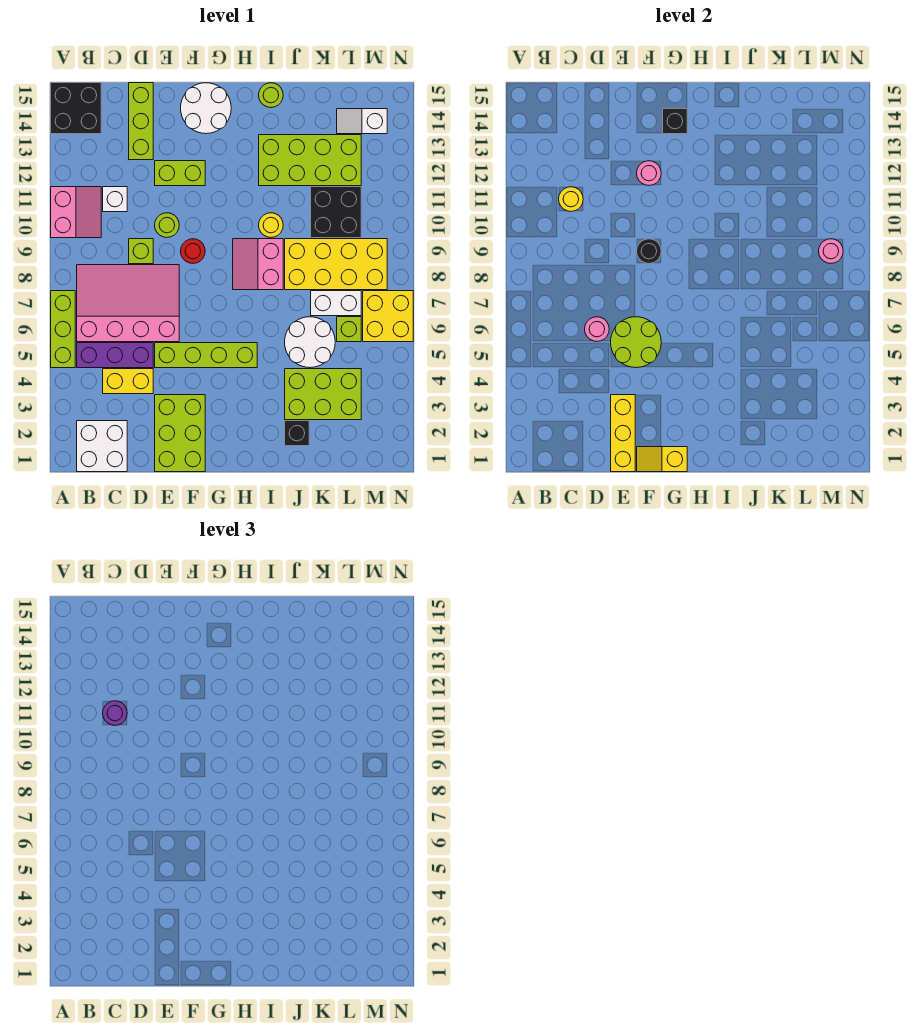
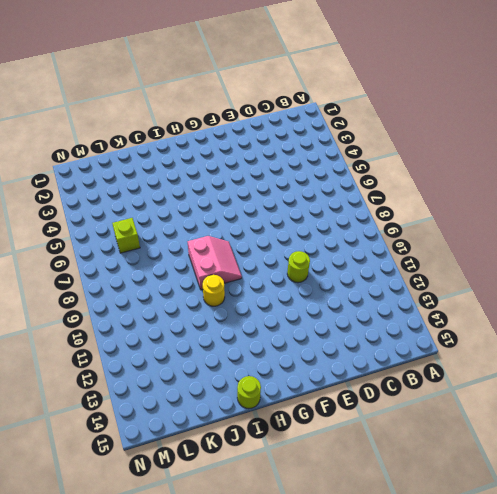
none -> lime 1x3 brick [51,291,75,368]
none -> pink 2x2 slope [51,187,101,238]
none -> black 2x2 brick [51,83,101,134]
none -> white 2x2 brick [77,421,127,472]

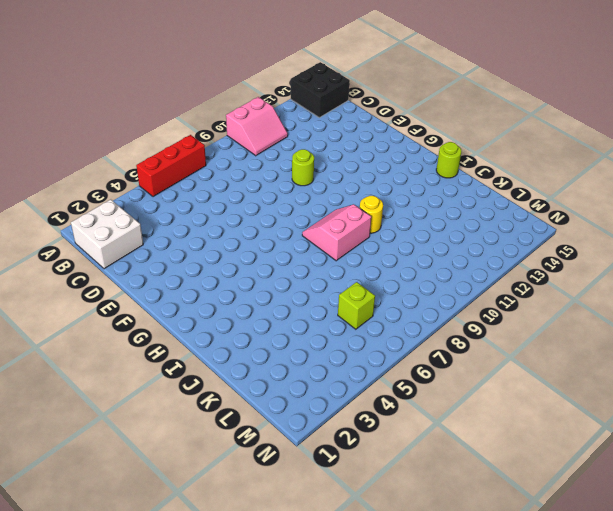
red 1x3 brick [136,135,206,197] -> lime 1x3 brick [51,291,75,368]
none -> purple 1x3 brick [77,343,153,368]
none -> pink 3x4 slope [77,265,179,342]
none -> yellow 1x2 brick [103,369,153,394]
none -> white 1x1 brick [103,187,127,212]

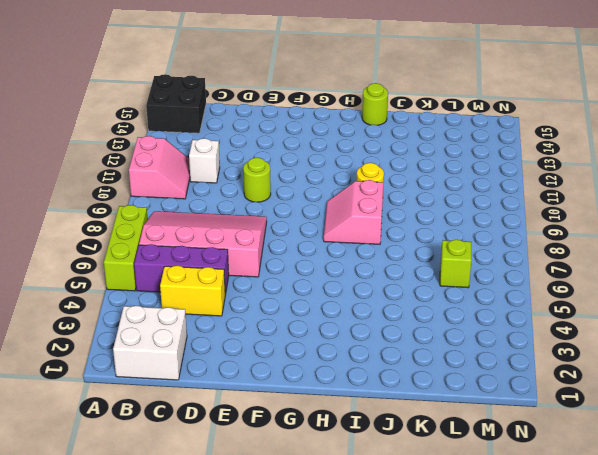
none -> lime 1x1 brick [129,239,153,264]
none -> lime 1x3 brick [129,83,153,160]
none -> lime 2x3 brick [155,395,205,472]
none -> lime 1x4 brick [155,343,257,368]

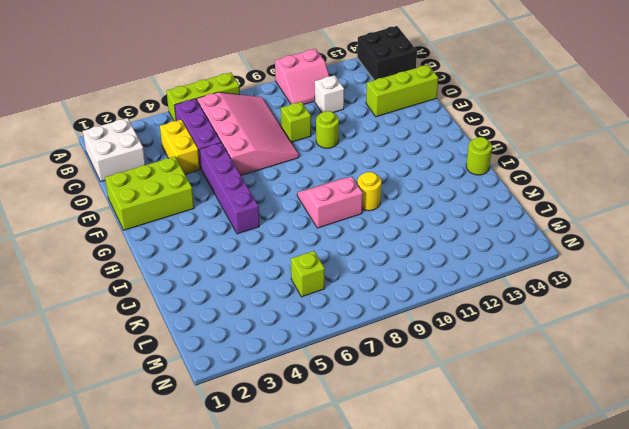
purple 1x4 brick [200,143,259,234] -> lime 1x4 brick [155,343,257,368]
none -> lime 1x2 brick [155,161,205,186]
none -> red 1x1 round brick [181,239,205,263]
none -> white 2x2 round brick [181,83,231,134]
none -> lime 2x4 brick [259,135,361,186]

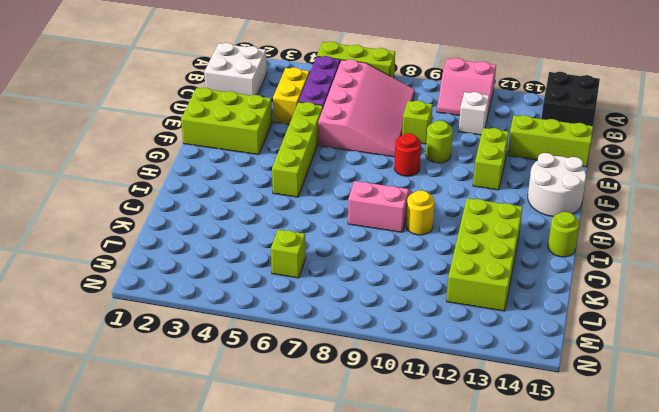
none -> black 1x1 brick [285,421,309,446]
none -> lime 2x3 brick [285,369,361,420]
none -> white 2x2 round brick [285,317,335,368]
none -> yellow 2x4 brick [285,239,387,290]

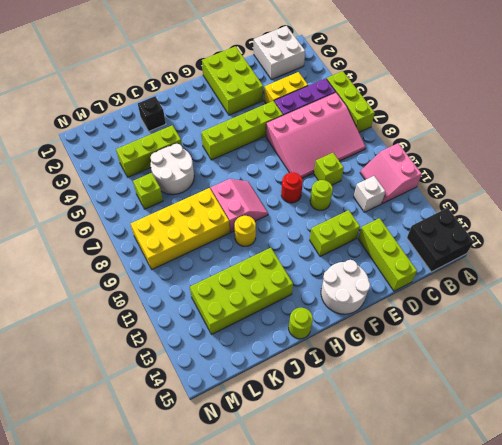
lime 1x3 brick [116,125,182,177] -> lime 2x3 brick [285,369,361,420]
none -> white 1x2 brick [311,291,361,316]
none -> black 2x2 brick [311,187,361,238]
none -> white 1x2 slope [337,109,387,134]
none -> yellow 2x2 brick [363,291,413,342]

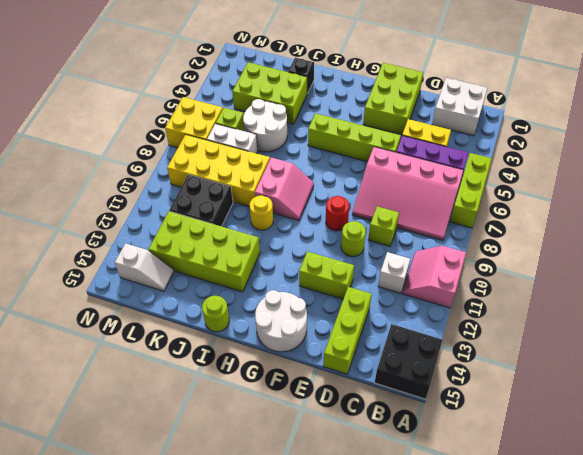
none -> yellow 1x1 round brick [559,187,583,211]
none -> pink 1x1 round brick [585,317,609,341]
none -> yellow 1x3 brick [611,395,635,472]
none -> lime 2x2 round brick [611,317,661,368]

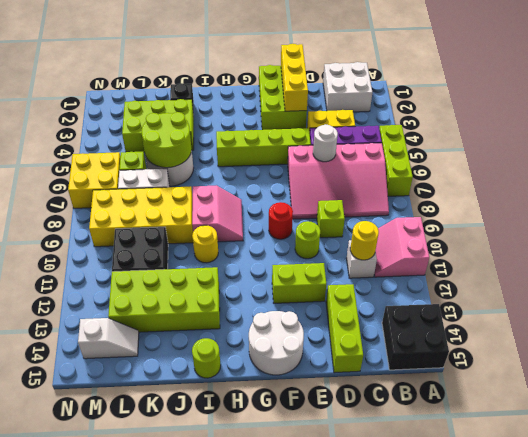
white 1x1 round brick [313,124,338,162] -> pink 1x1 round brick [585,317,609,341]
lime 2x2 round brick [141,112,192,168] -> lime 2x2 round brick moved to [611,317,661,368]
none -> yellow 1x2 slope [637,447,687,472]
none -> black 1x1 round brick [637,239,661,263]
none -> pink 1x1 round brick [637,161,661,185]
none -> black 1x1 brick [663,109,687,134]

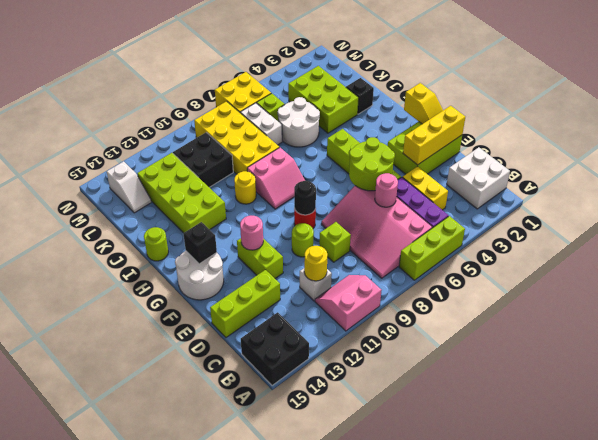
none -> pink 1x1 round brick [819,239,843,263]
none -> purple 1x1 round brick [103,701,127,725]

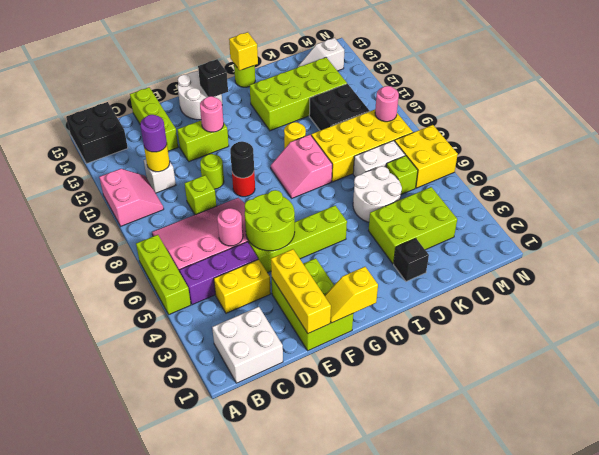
yellow 1x1 brick [229,32,258,71] -> none

